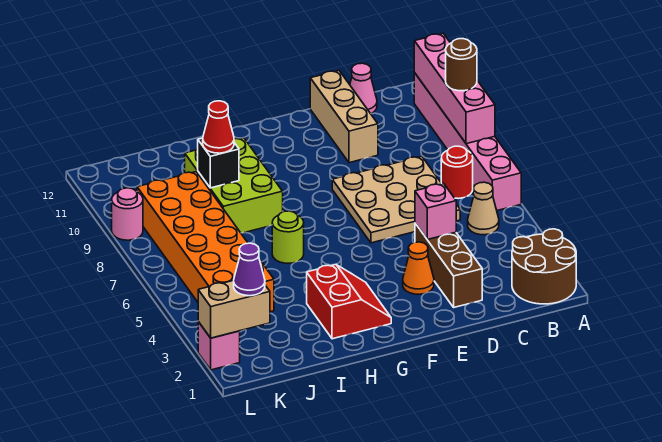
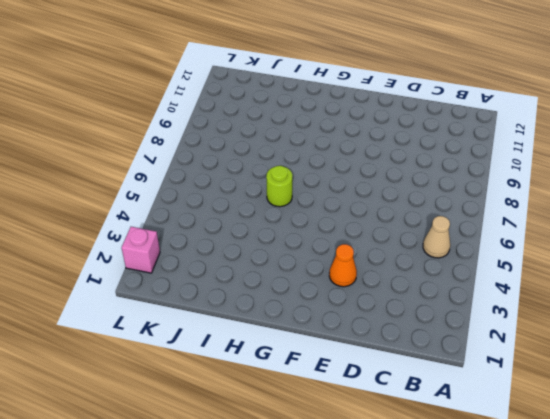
none -> brown 2x2 round brick [512,229,576,304]
none -> pink 1x6 brick [414,73,521,210]
none -> red 1x1 round brick [441,146,473,199]

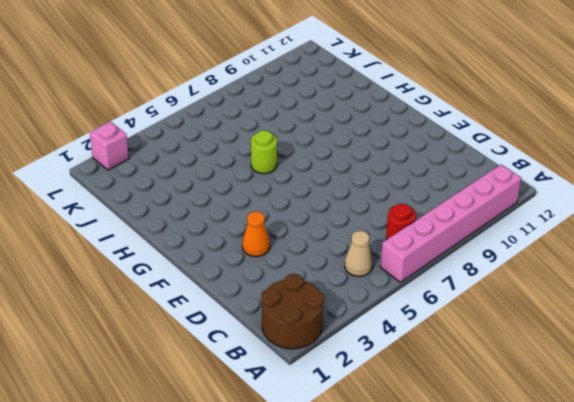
none -> tan 3x3 plate [332,156,460,243]
none -> pink 1x1 cone [350,63,377,114]
none -> brown 1x3 brick [415,223,482,307]

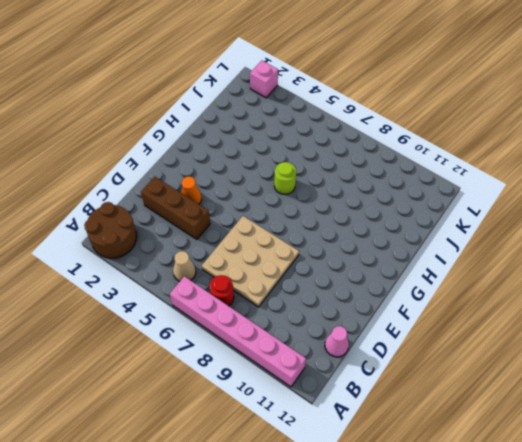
none -> tan 1x3 brick [310,71,378,163]
none -> red 2x2 slope [307,264,391,339]
none -> lime 2x3 brick [185,138,283,233]

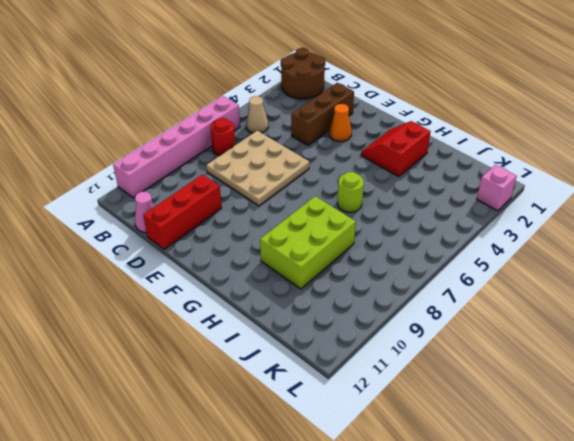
red 1x3 brick [143,175,222,249] -> tan 1x3 brick [310,71,378,163]
none -> orange 2x6 brick [137,172,274,312]
none -> pink 1x1 round brick [112,188,143,240]
none -> pink 1x4 brick [414,33,495,144]

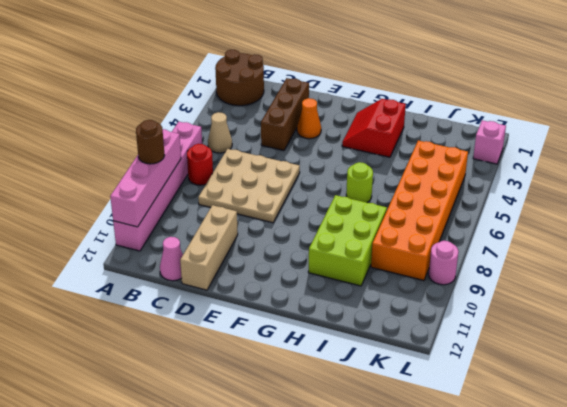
none -> pink 1x1 brick [415,184,456,239]
none -> black 1x1 brick [198,138,239,188]
none -> tan 1x2 brick [198,280,270,338]

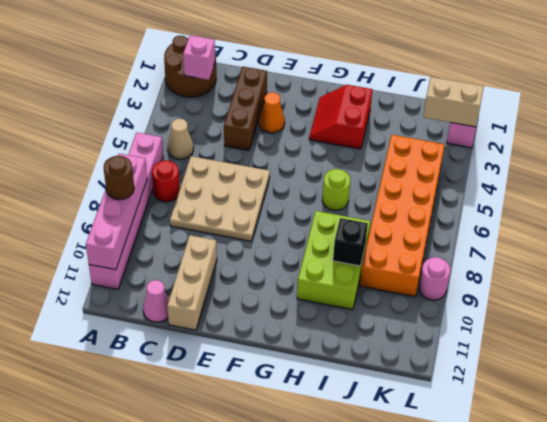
pink 1x1 brick [183,35,215,80] -> pink 1x1 brick moved to [415,184,456,239]
none -> red 1x1 cone [203,101,234,153]
none -> purple 1x1 cone [234,243,265,296]

